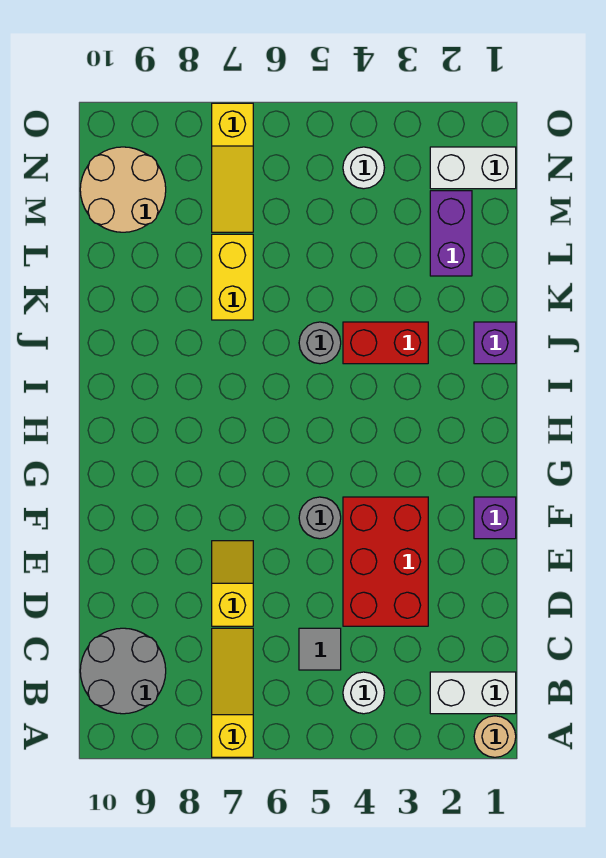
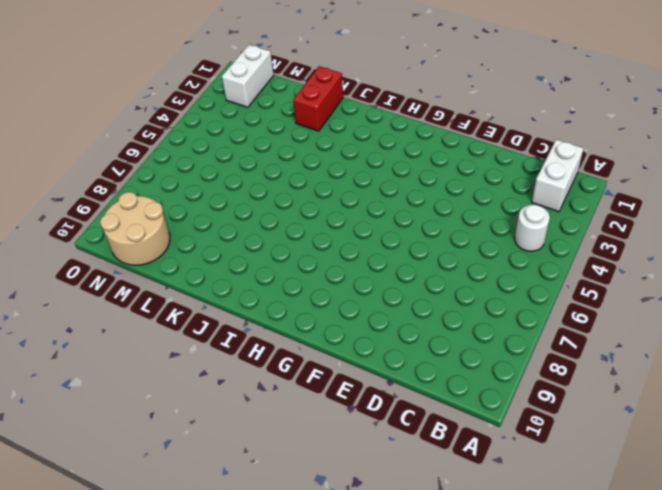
red 1x2 brick [293,66,343,131] -> red 1x2 brick moved to [343,322,428,364]
none -> tan 1x1 round brick [474,716,516,757]
none -> yellow 1x3 slope [212,628,253,757]
none -> grey 2x2 round brick [80,628,166,714]

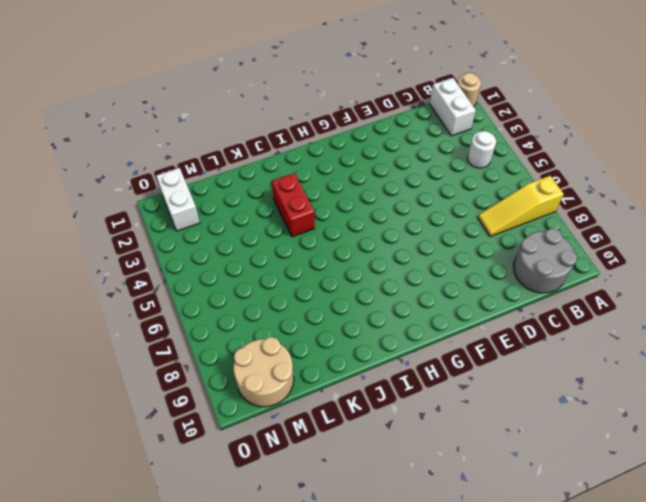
none -> grey 1x1 tile [299,628,341,670]
none -> red 2x3 brick [343,497,428,626]
none -> yellow 1x2 slope [212,541,253,626]

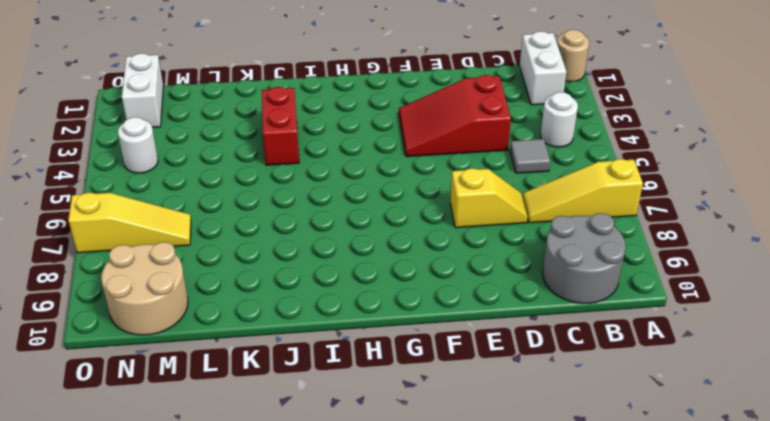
red 2x3 slope [399,75,511,157] -> red 2x3 brick [343,497,428,626]
yellow 1x2 slope [450,168,528,228] -> yellow 1x2 slope turned to [212,541,253,626]
none -> purple 1x1 brick [474,497,516,539]
none -> grey 1x1 round brick [299,497,341,539]
none -> purple 1x1 brick [474,322,516,364]

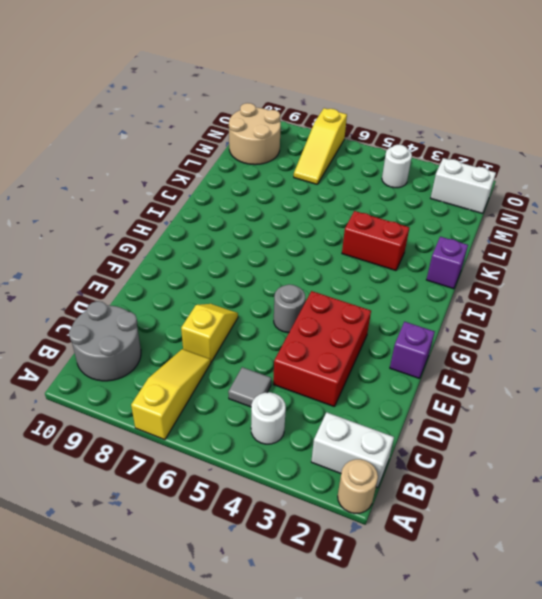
none -> grey 1x1 round brick [299,322,341,364]
none -> yellow 1x2 brick [212,234,253,320]
none -> purple 1x2 brick [430,191,472,276]

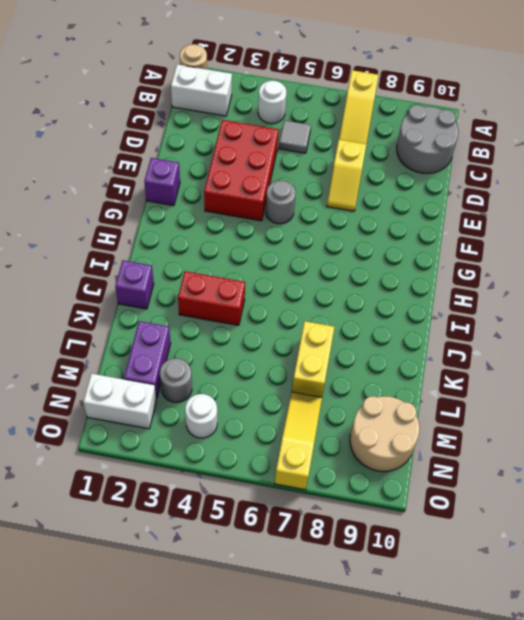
grey 1x1 round brick [160,358,192,402] -> grey 1x1 round brick moved to [299,322,341,364]

